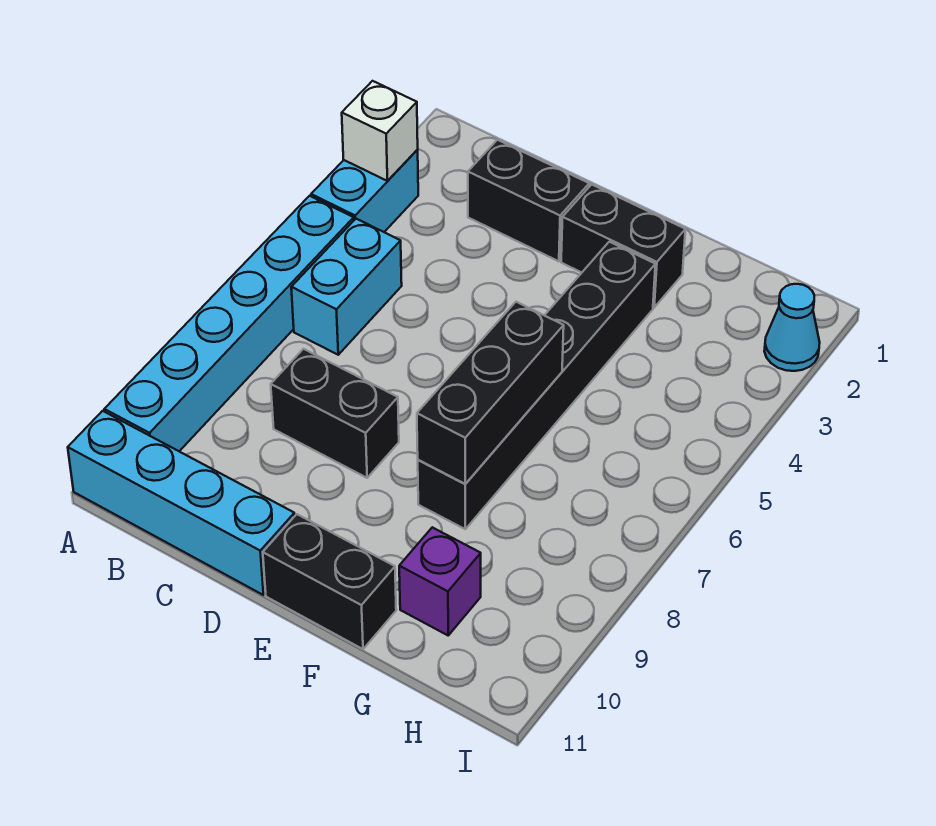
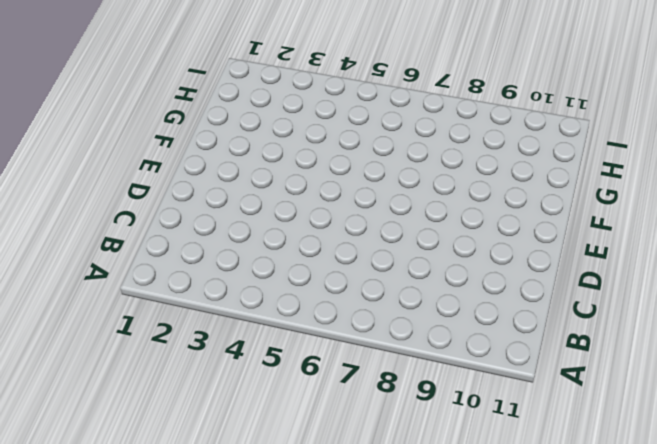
none -> cyan 1x2 brick [311,150,418,232]
none -> cyan 1x6 brick [104,196,354,451]
none -> cyan 1x4 brick [68,411,295,595]

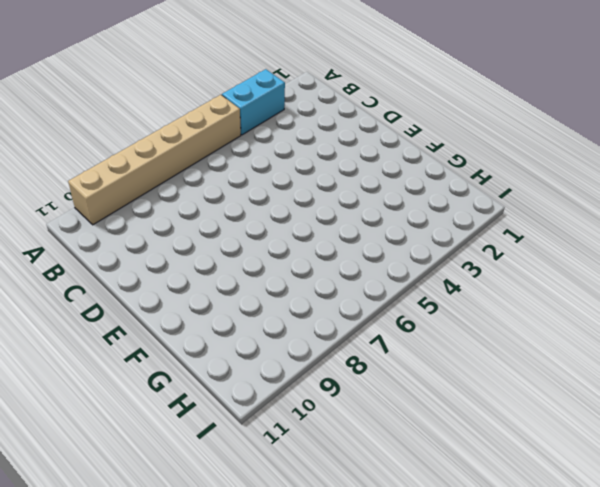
tan 1x6 brick [68,95,241,225] -> cyan 1x6 brick [104,196,354,451]
none -> cyan 1x4 brick [68,411,295,595]
none -> cyan 1x2 brick [291,219,402,355]
none -> black 1x2 brick [468,140,589,261]

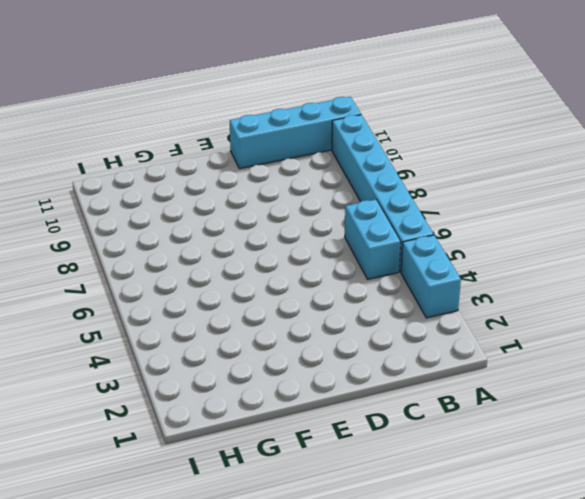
none -> black 1x2 brick [468,140,589,261]
none -> black 1x2 brick [271,349,399,478]
none -> black 1x2 brick [561,184,686,307]

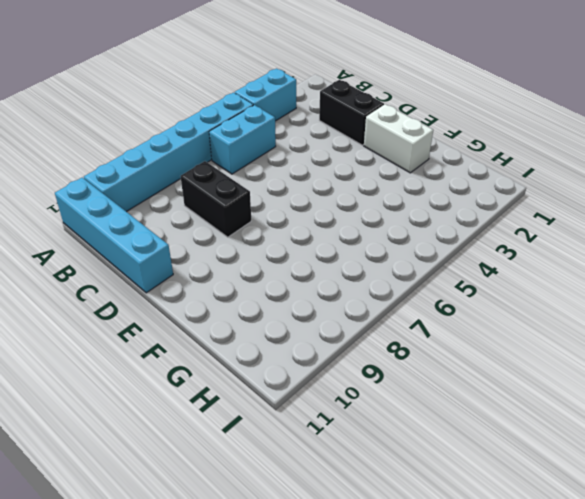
white 1x2 brick [364,104,433,173] -> black 1x2 brick [561,184,686,307]
none -> black 1x2 brick [263,514,396,649]
none -> black 1x6 brick [418,242,655,529]
none -> purple 1x1 brick [399,527,481,635]

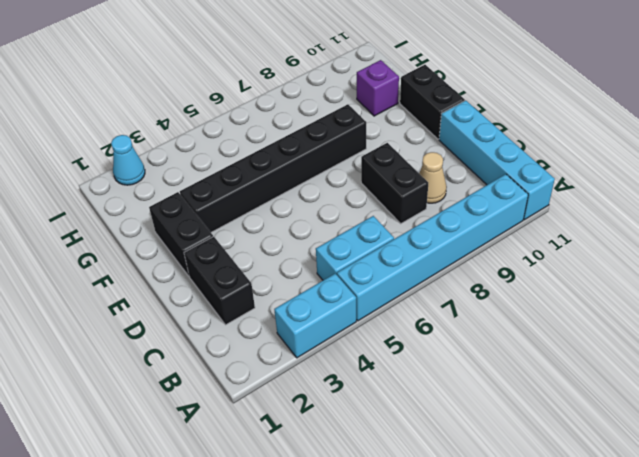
tan 1x1 cone [419,152,447,203] -> none
none -> white 1x1 brick [342,81,418,181]
none -> black 1x3 brick [417,302,564,484]

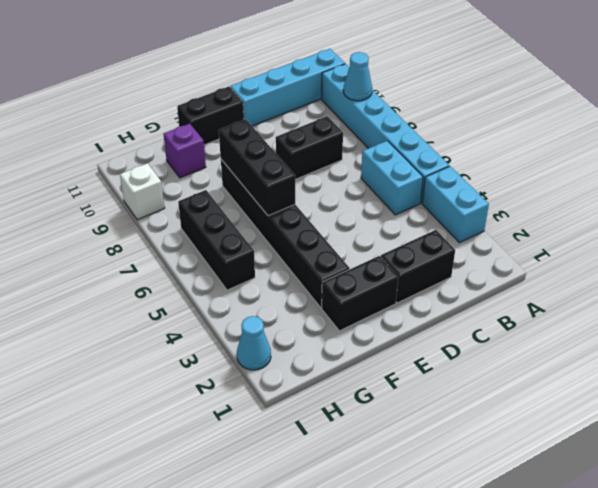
cyan 1x1 cone [343,52,372,101] -> none
black 1x3 brick [178,190,255,290] -> none
white 1x1 brick [120,163,164,220] -> white 1x1 brick moved to [342,81,418,181]

